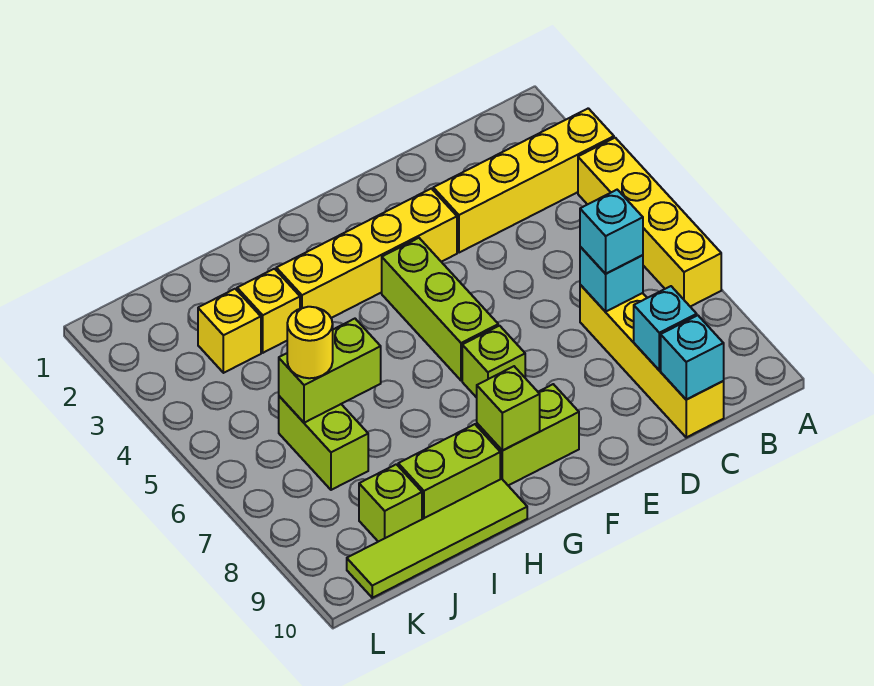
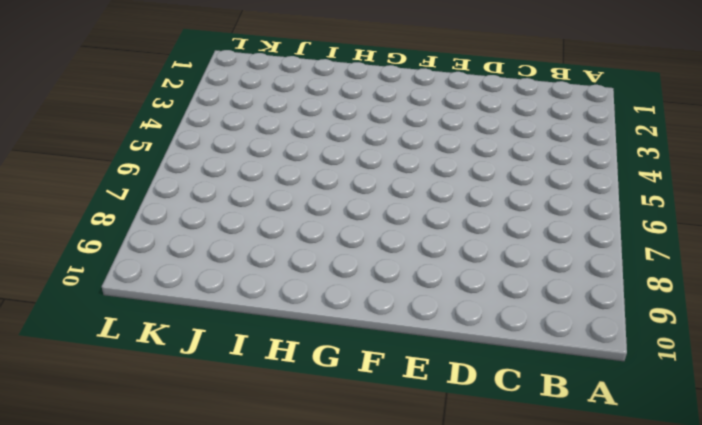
none -> yellow 1x4 brick [433,108,614,253]
none -> yellow 1x4 brick [578,138,721,307]
none -> yellow 1x4 brick [580,285,724,437]

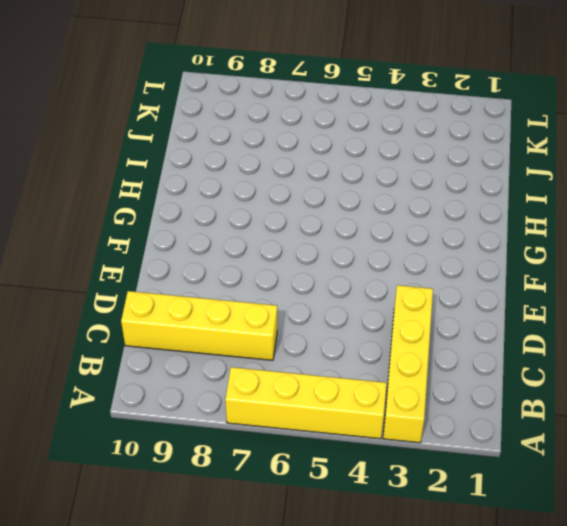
none -> yellow 1x4 brick [276,189,457,318]
none -> lime 1x3 brick [382,238,498,381]
none -> lime 1x1 brick [462,326,525,398]

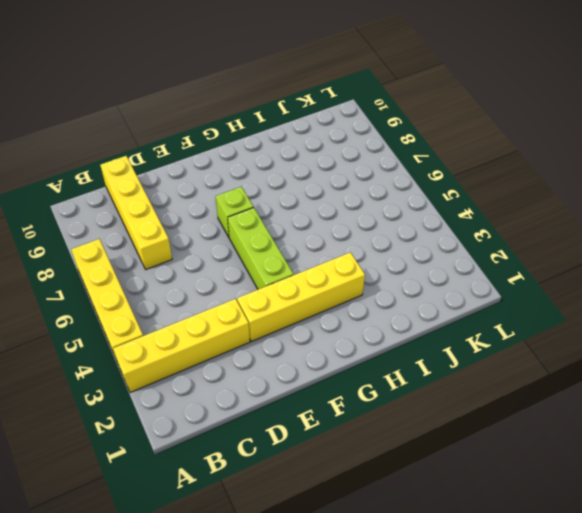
none -> lime 1x2 brick [477,384,579,485]
none -> lime 1x2 brick [398,424,500,519]
none -> lime 1x4 tile [347,479,527,598]

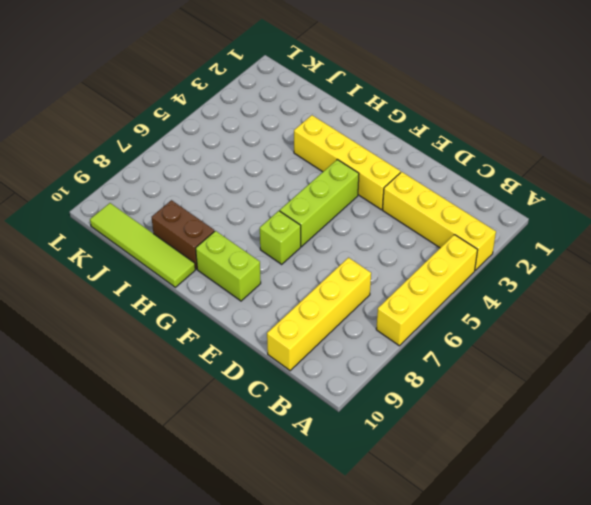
brown 1x2 brick [152,200,215,269] -> lime 1x2 brick [398,424,500,519]
none -> yellow 1x1 brick [237,269,300,353]
none -> yellow 1x1 brick [198,289,261,373]
none -> lime 1x2 brick [279,396,368,490]

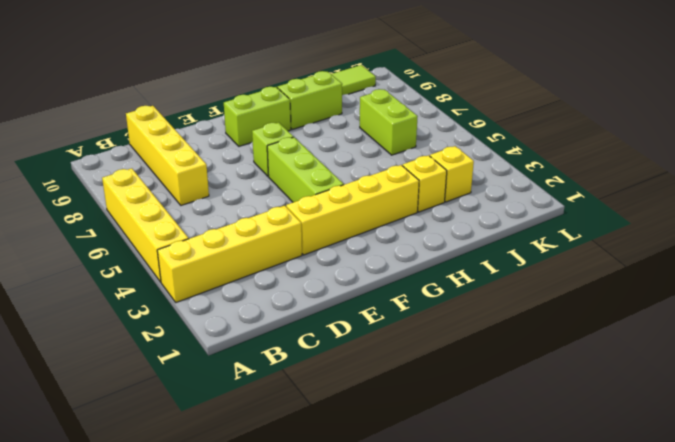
none -> lime 1x1 brick [359,464,422,542]
none -> cyan 1x1 brick [580,247,643,312]
none -> cyan 1x1 brick [634,286,697,370]

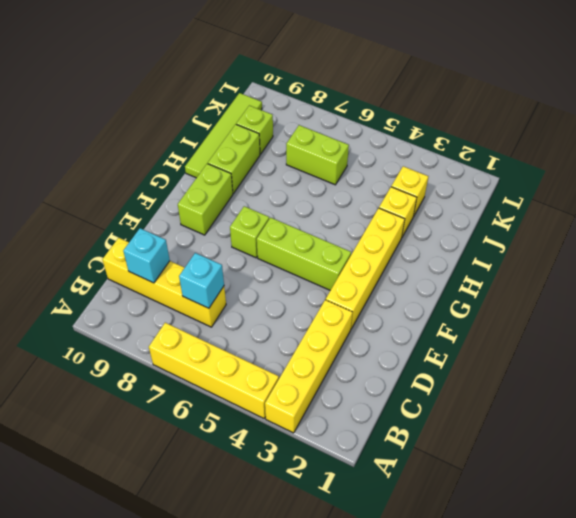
none -> cyan 1x1 brick [661,315,724,400]
none -> lime 1x1 brick [477,366,540,451]
none -> lime 1x2 brick [279,319,381,423]

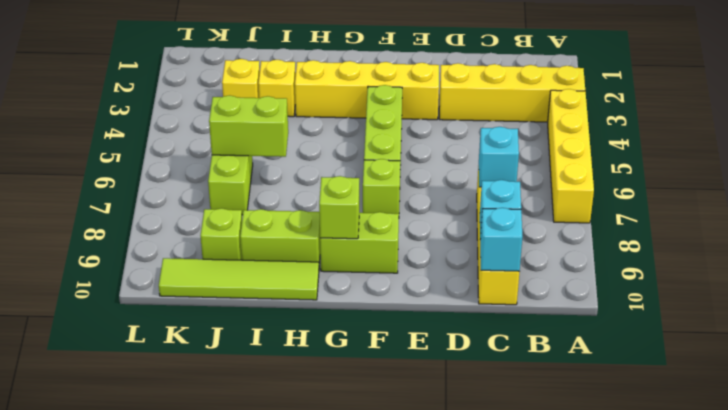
none -> cyan 1x1 brick [580,190,643,274]
none -> yellow 1x1 round brick [287,307,333,378]

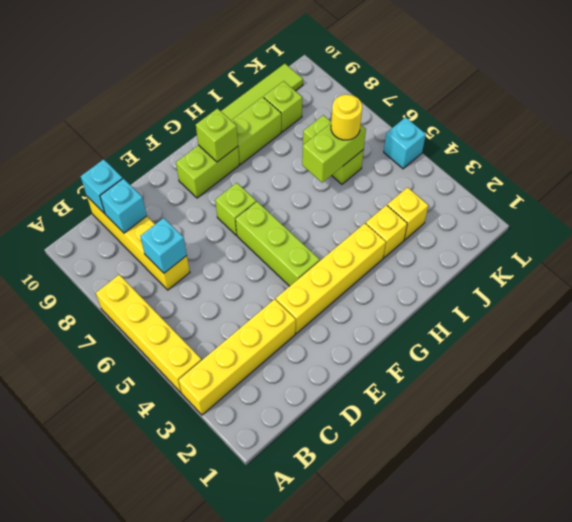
cyan 1x1 brick [384,117,426,169] -> cyan 1x1 brick moved to [580,190,643,274]

